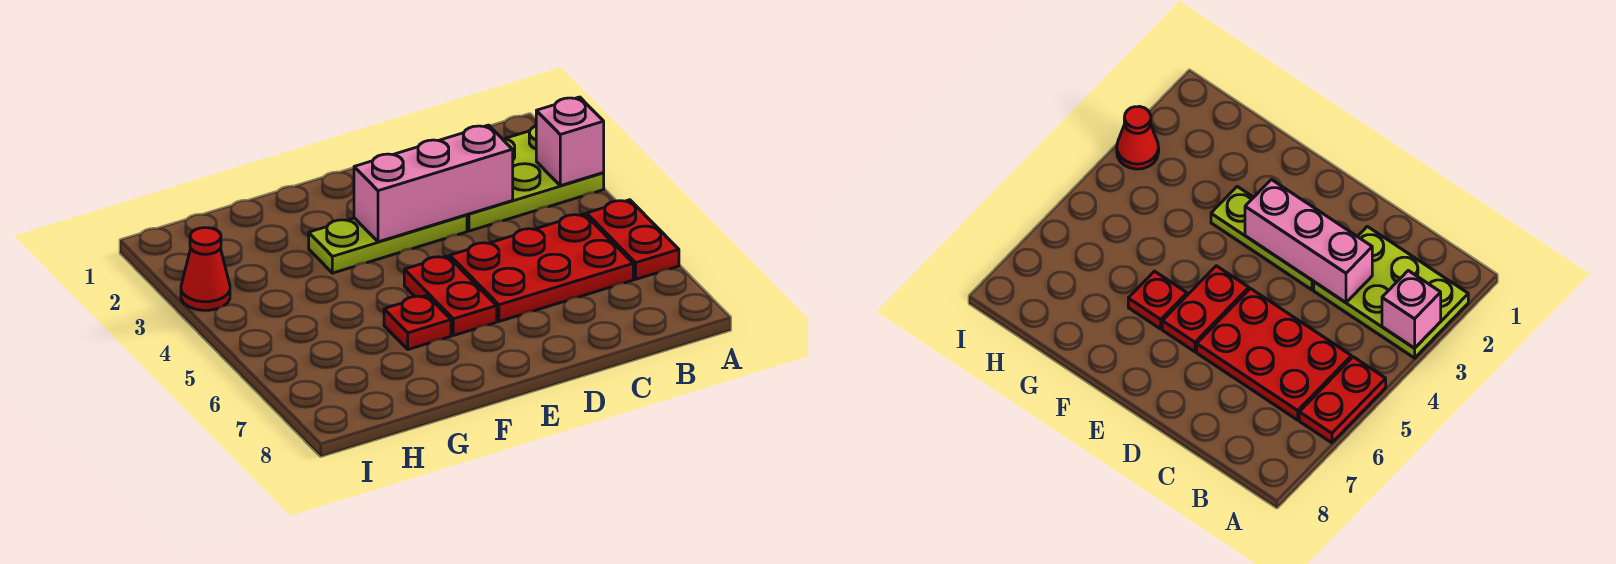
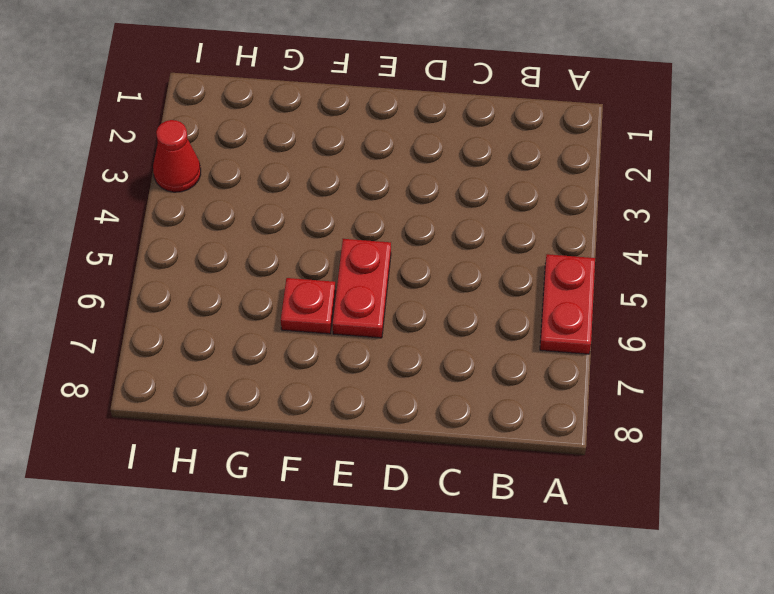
none -> lime 2x3 plate [467,126,604,231]
none -> red 2x3 plate [450,214,633,321]

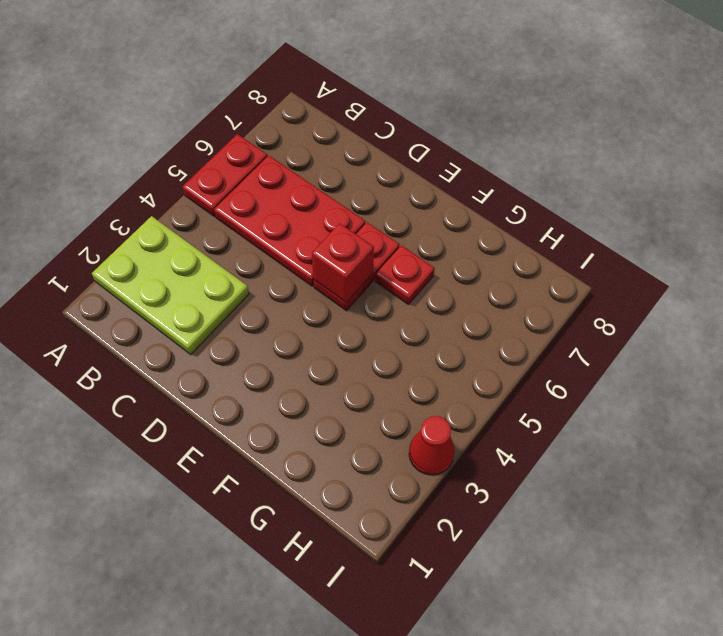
red 1x1 brick [312,223,374,303] -> none
none -> lime 1x3 plate [309,215,467,273]
none -> pink 1x1 brick [536,97,604,186]

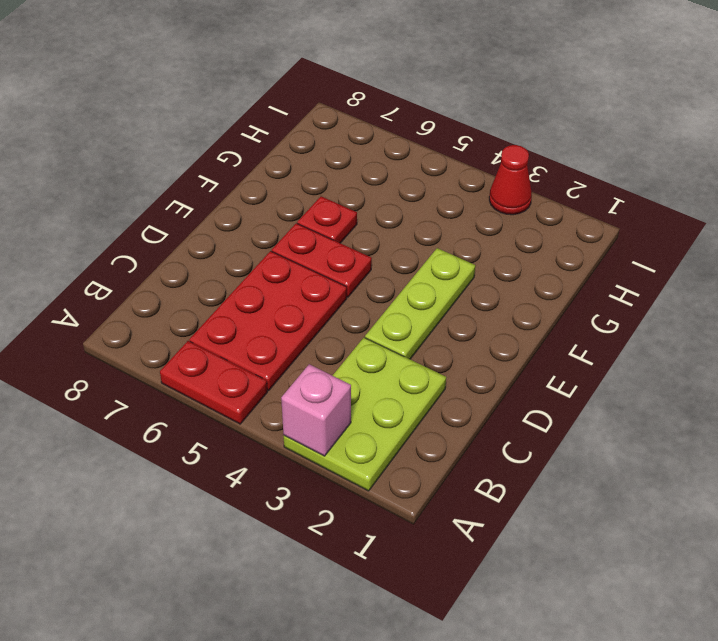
none -> pink 1x3 brick [354,125,513,242]

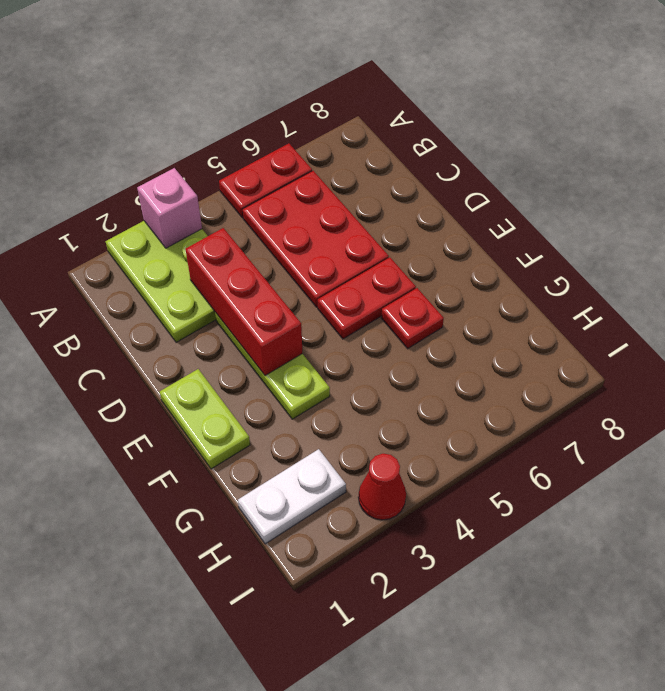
red 1x3 brick [185,228,302,376] -> pink 1x3 brick [354,125,513,242]
lime 1x2 plate [160,369,250,469] -> none
white 1x2 plate [238,449,346,544] -> none

